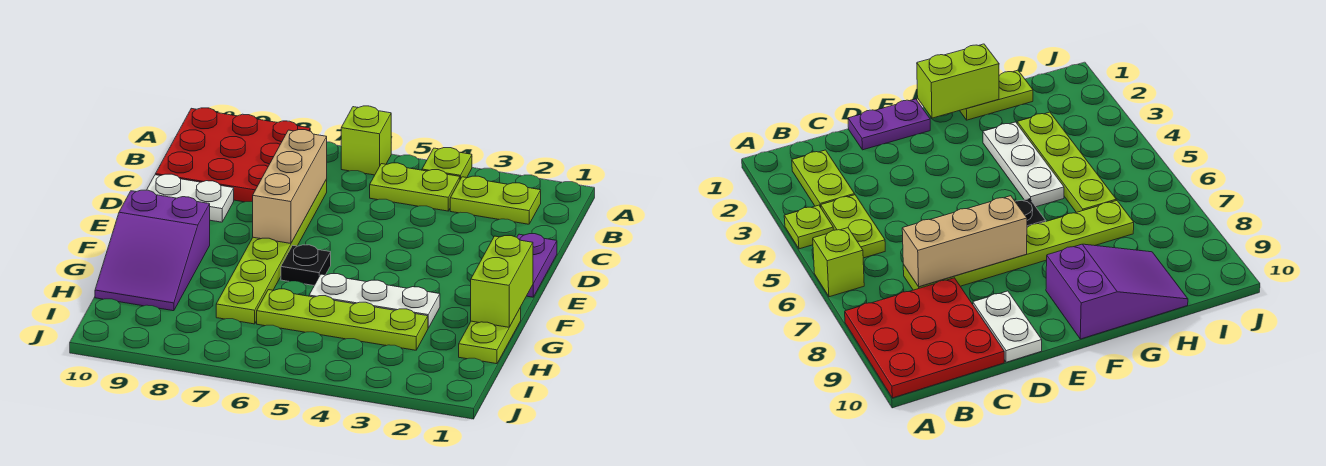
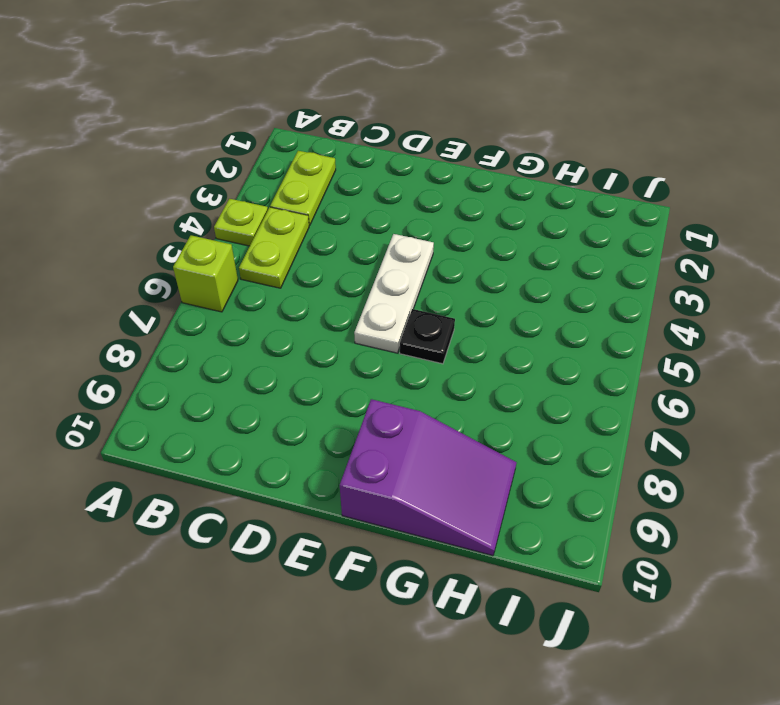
white 1x3 plate [354,234,434,353] -> white 1x3 plate moved to [309,274,440,328]
none -> red 3x3 plate [155,108,310,202]
none -> lime 1x6 plate [216,179,327,324]
none -> purple 1x2 plate [517,234,557,297]

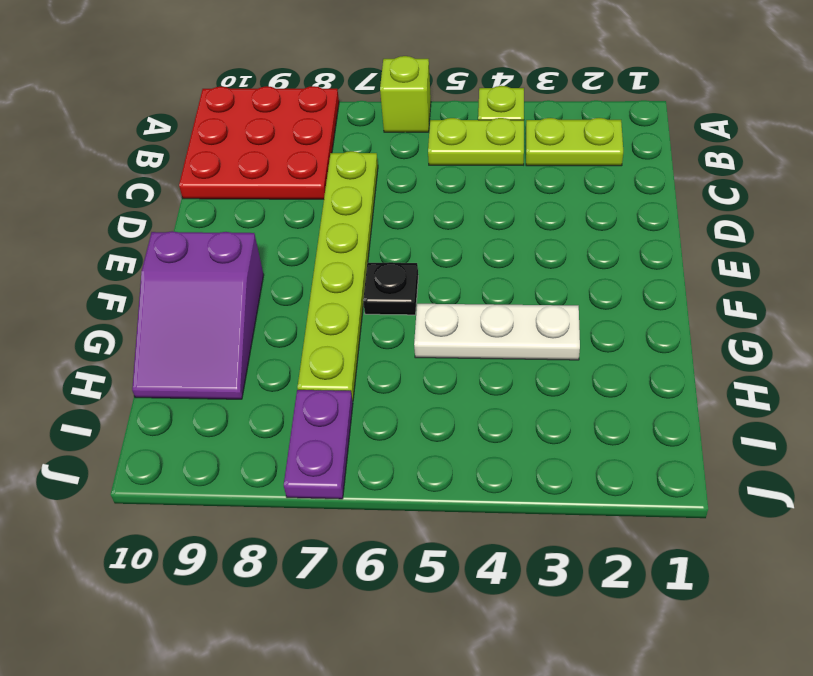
purple 1x2 plate [284,390,353,499] -> purple 1x2 plate moved to [517,234,557,297]
none -> white 1x2 plate [147,174,234,222]
none -> lime 1x2 plate [459,308,521,364]
none -> lime 1x4 plate [257,289,428,350]

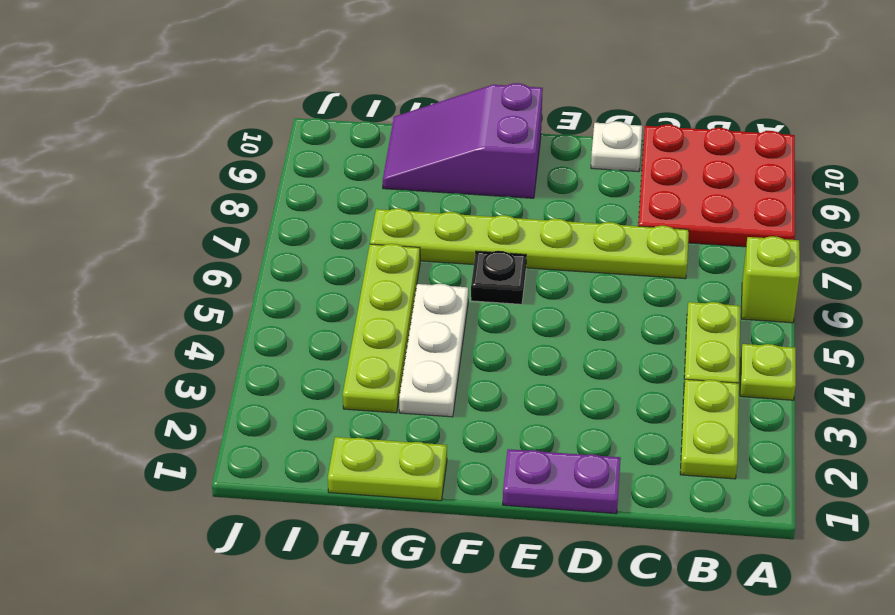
white 1x1 plate [591,121,642,172] -> white 1x2 plate [147,174,234,222]
none -> tan 1x3 brick [253,130,327,244]
none -> lime 1x2 brick [471,236,533,327]

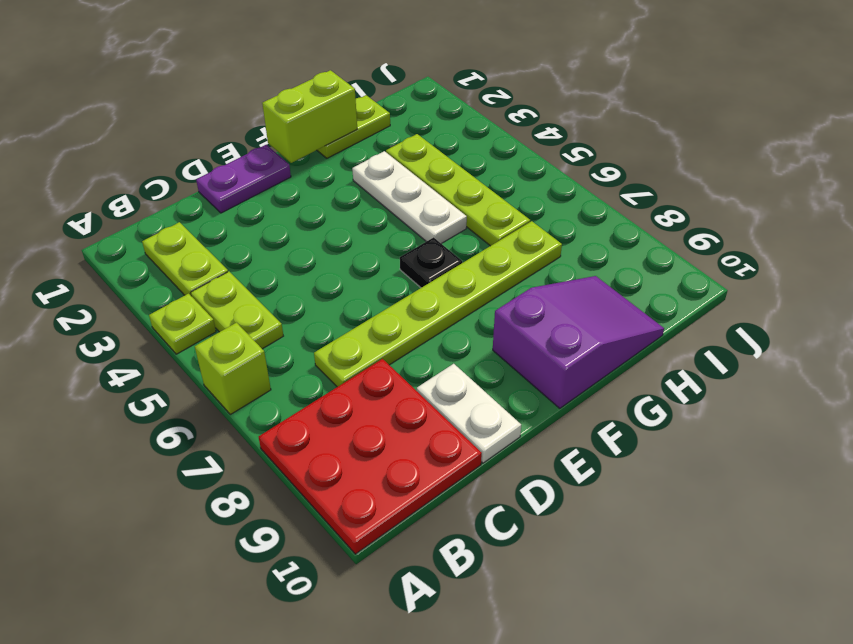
none -> tan 1x3 brick [253,130,327,244]

